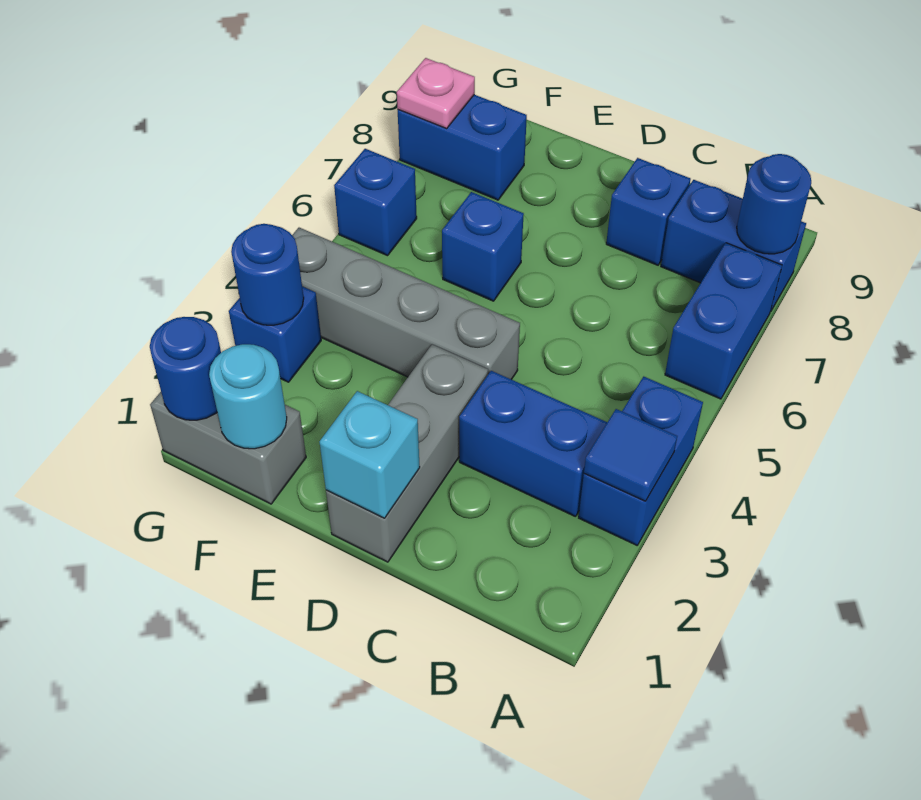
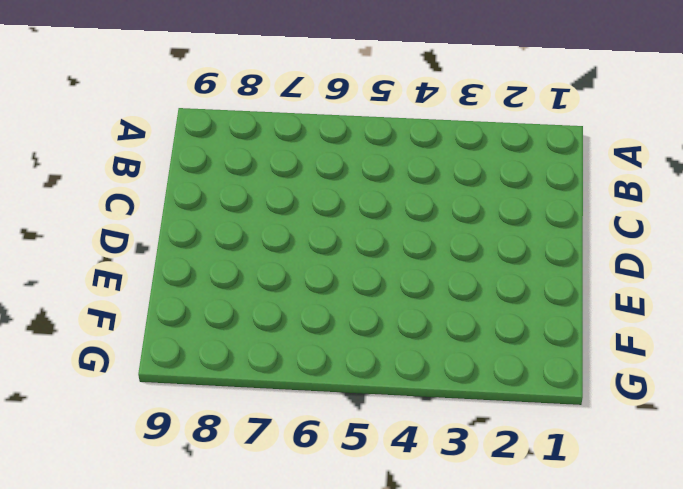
none -> blue 1x2 brick [579,377,703,545]
none -> blue 1x2 brick [665,243,782,399]
none -> blue 1x2 brick [661,180,806,310]

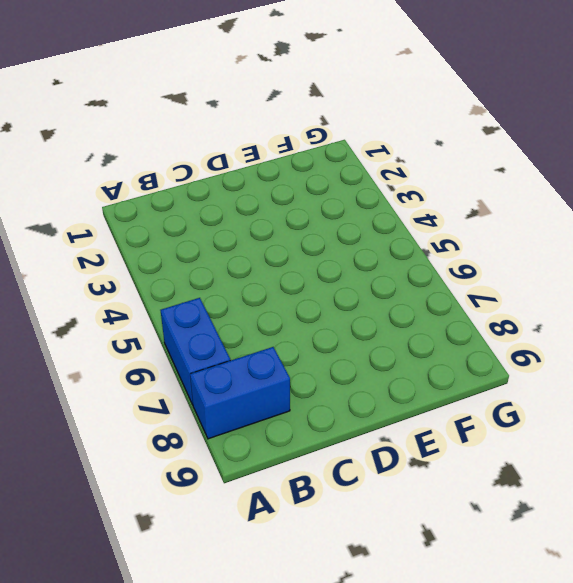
none -> blue 1x2 brick [579,377,703,545]
none -> blue 1x2 brick [459,371,607,517]
none -> blue 1x1 brick [606,158,691,265]

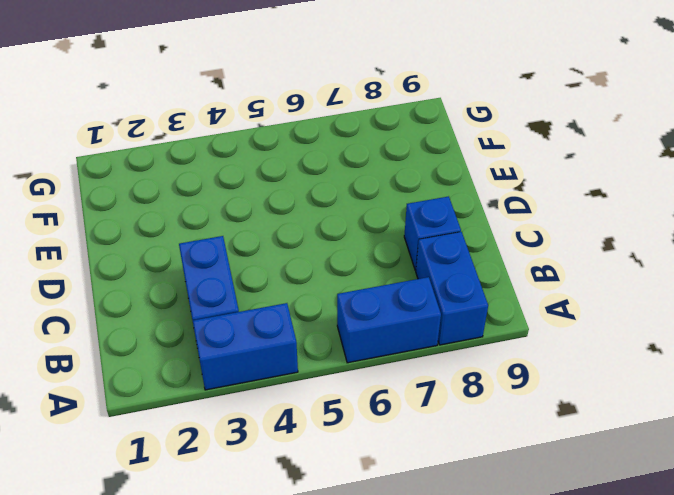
none -> grey 1x3 brick [326,344,488,562]
none -> grey 1x4 brick [292,228,520,379]
none -> blue 1x1 brick [442,192,524,301]

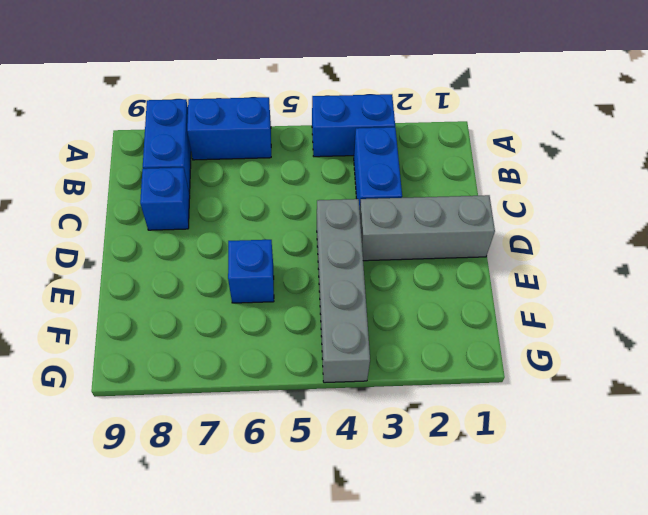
none -> grey 1x2 brick [150,392,306,504]
none -> blue 1x2 brick [398,95,527,200]
none -> blue 1x1 brick [229,287,321,382]

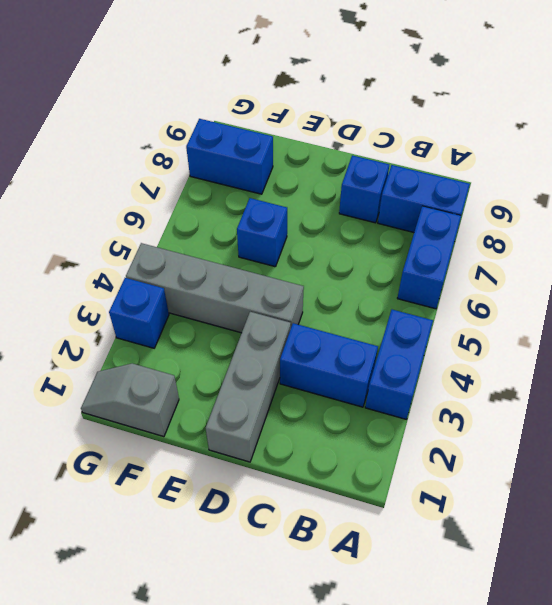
grey 1x2 slope [81,363,179,437] -> grey 1x2 brick [150,392,306,504]
none -> blue 1x1 brick [334,149,417,256]
none -> blue 1x1 tile [584,409,677,501]
none -> blue 1x1 round brick [737,154,811,254]

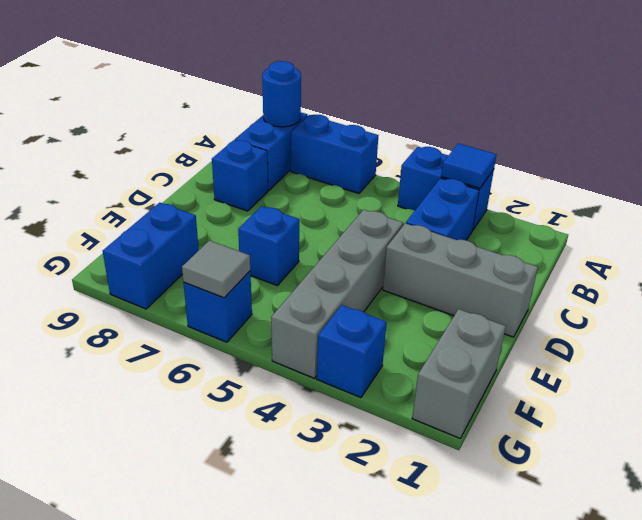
grey 1x1 tile [182,241,250,298] -> none
none -> cyan 1x1 brick [320,391,420,518]
none -> cyan 1x1 round brick [209,344,287,449]
none -> blue 1x1 round brick [150,317,221,420]

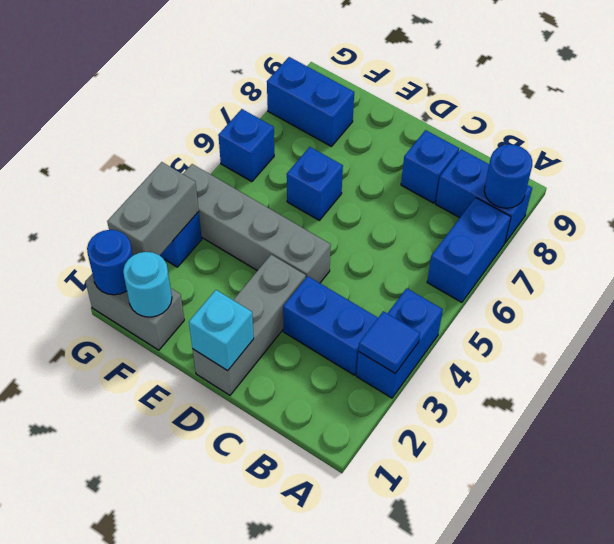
grey 1x2 brick [107,162,199,255] -> blue 1x1 round brick [231,224,304,325]
none -> pink 1x1 plate [397,58,475,128]

